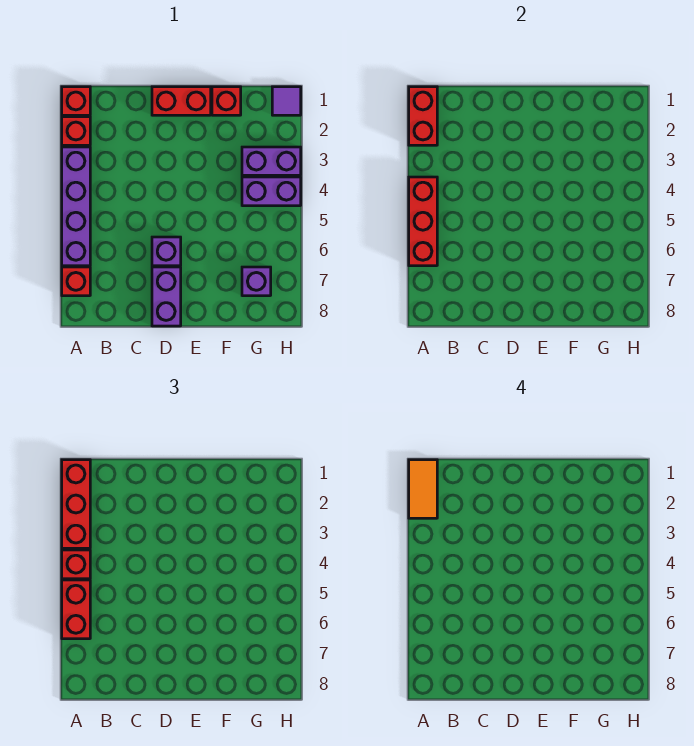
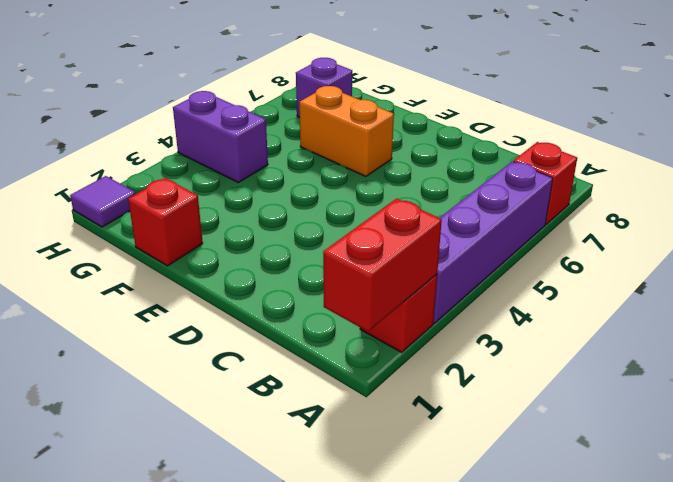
orange 1x2 brick [299,86,394,176] -> none
none -> red 1x1 brick [62,87,90,115]
none -> red 1x2 brick [152,87,211,115]
none -> purple 1x1 brick [152,237,181,266]

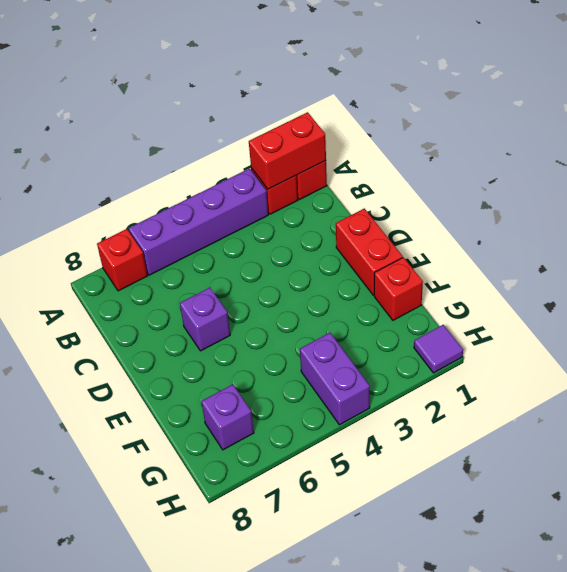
none -> purple 1x2 brick [152,267,181,326]
none -> purple 1x2 brick [242,147,301,175]
none -> red 1x3 brick [409,177,437,266]

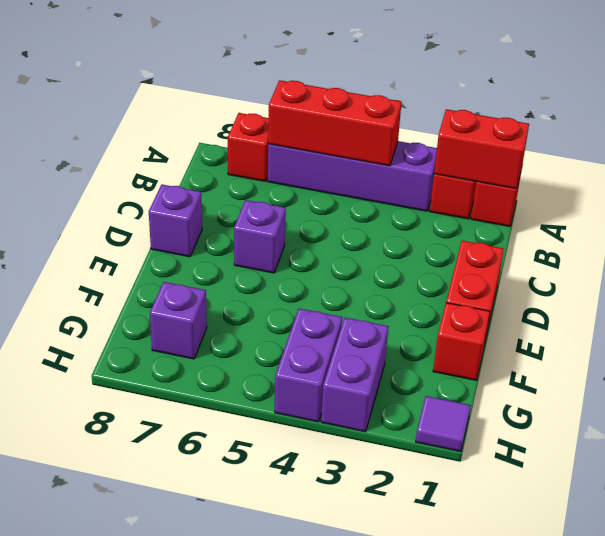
purple 1x1 brick [149,185,202,257] -> purple 1x2 brick [152,267,181,326]
none -> red 1x3 brick [62,460,90,548]
none -> red 1x1 brick [62,550,90,579]
none -> red 1x2 brick [62,580,90,639]

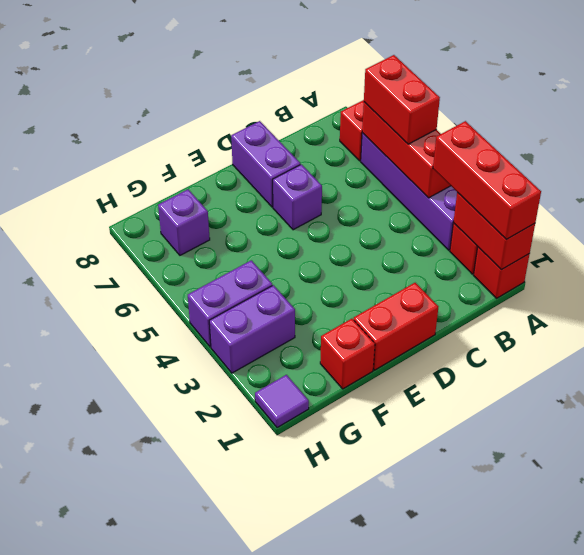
none -> red 1x1 brick [62,550,90,579]
none -> orange 1x2 tile [409,460,437,518]

